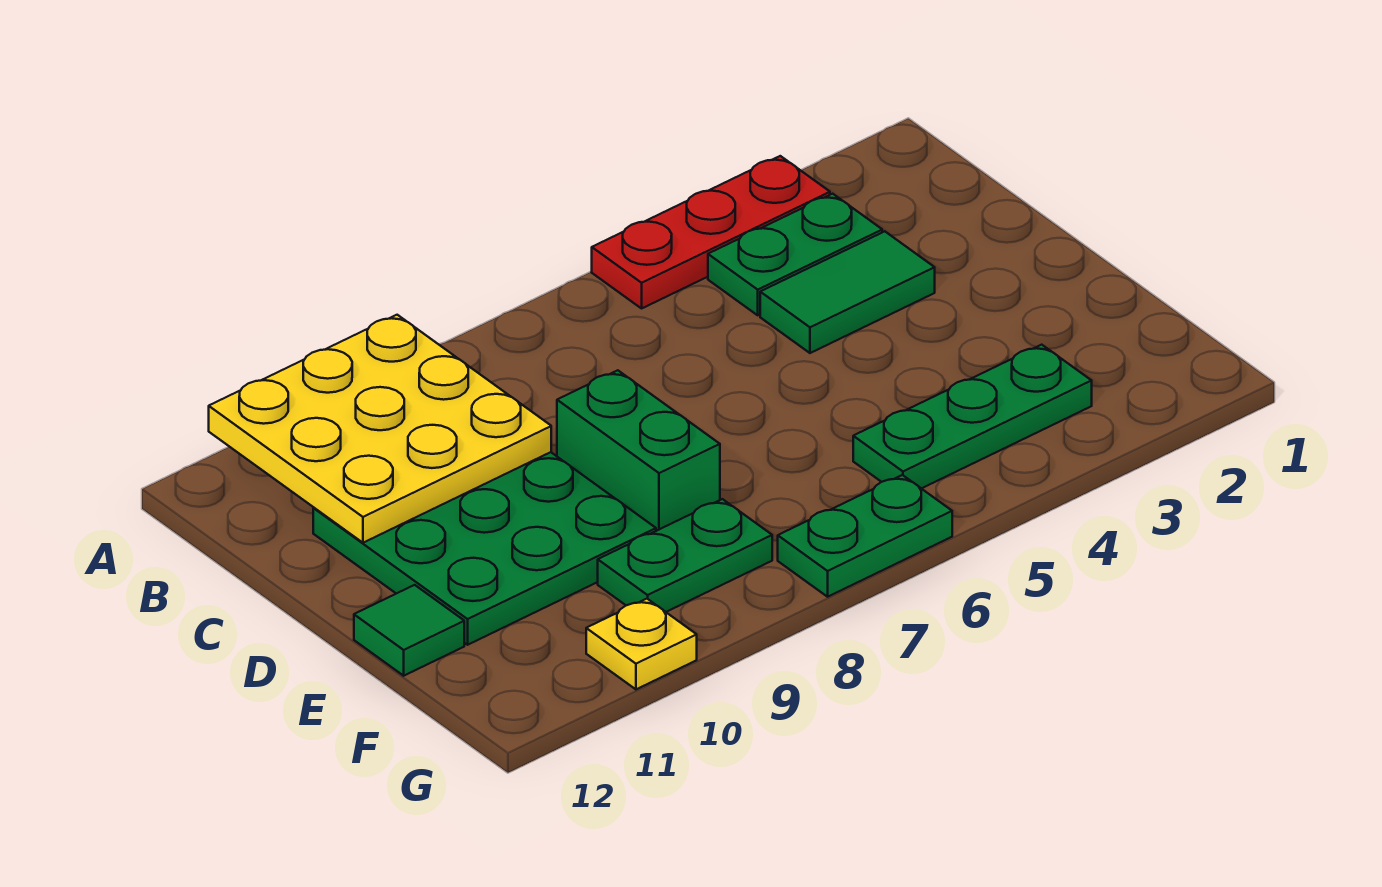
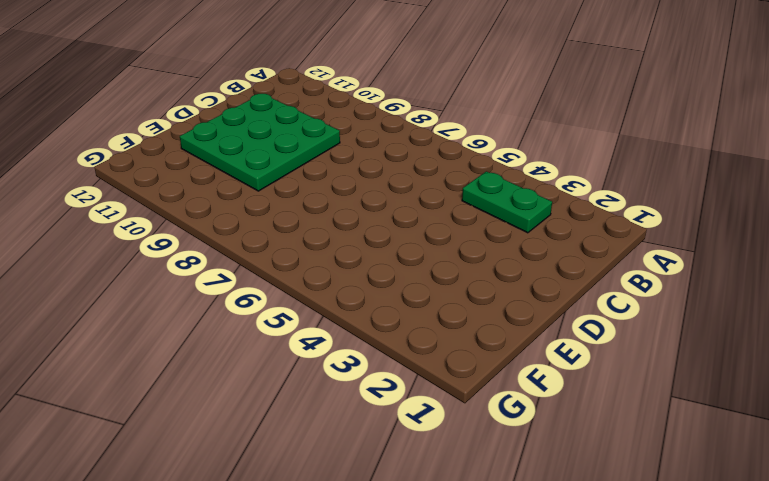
none -> red 1x3 plate [592,156,830,308]
none -> green 1x2 tile [760,231,935,353]

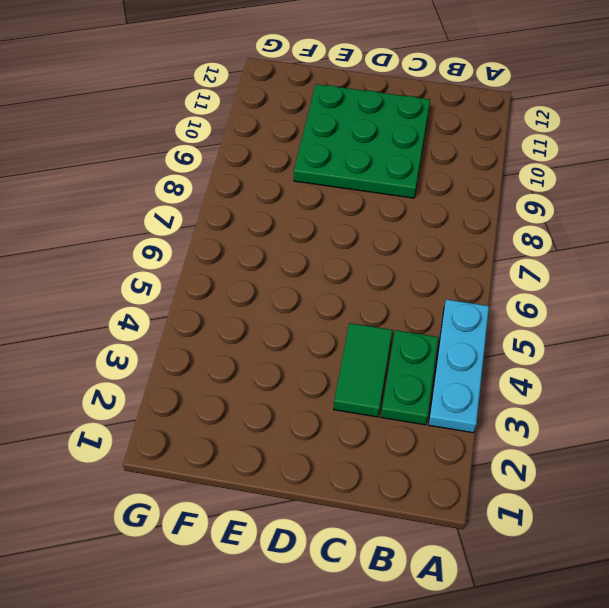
cyan 1x3 plate [428,299,489,433] -> red 1x3 plate [592,156,830,308]
none -> green 1x2 brick [557,370,720,531]
none -> green 1x1 tile [354,585,464,676]

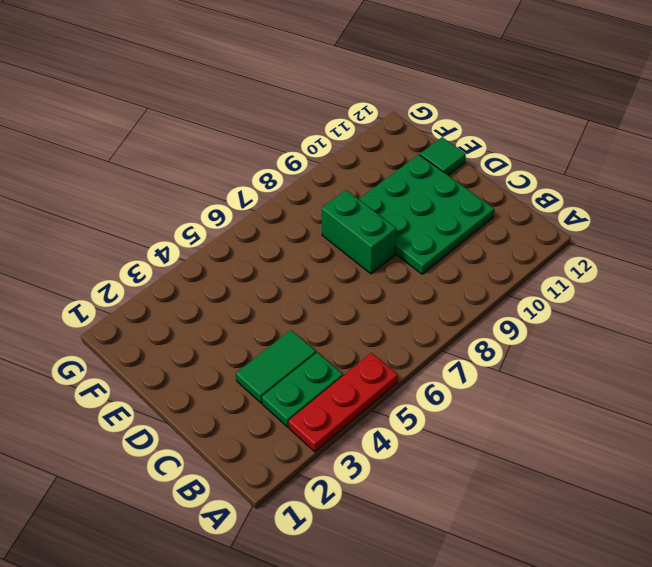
none -> green 1x3 plate [853,345,1092,488]
none -> green 1x2 plate [598,499,772,612]

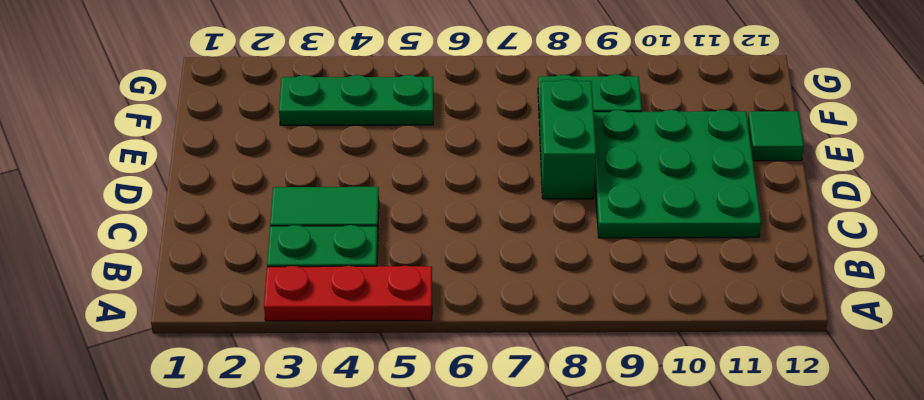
none -> green 1x2 plate [778,475,952,597]
none -> yellow 1x1 plate [586,599,697,689]

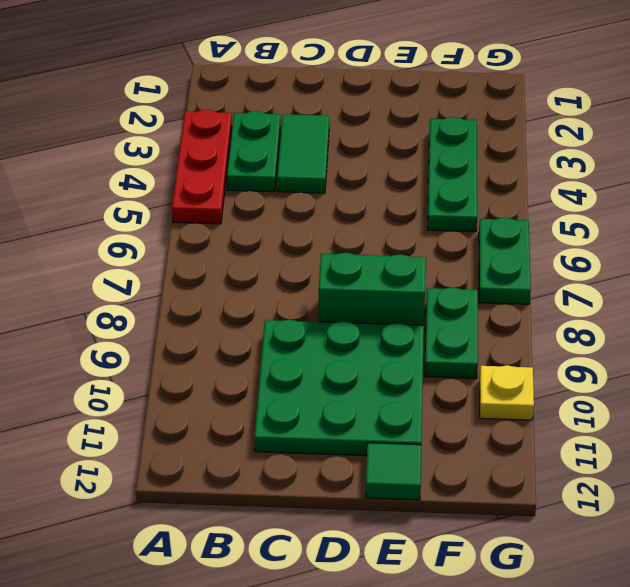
none -> yellow 3x3 plate [209,315,551,543]

